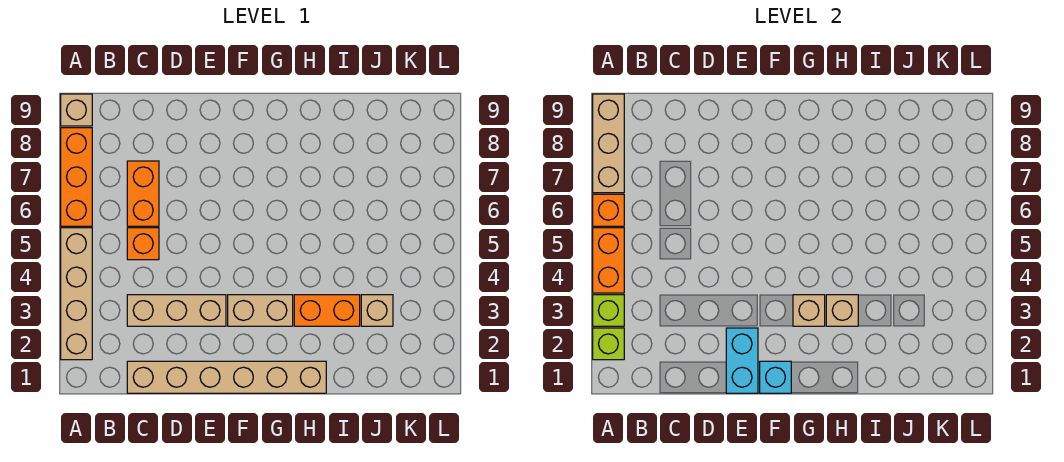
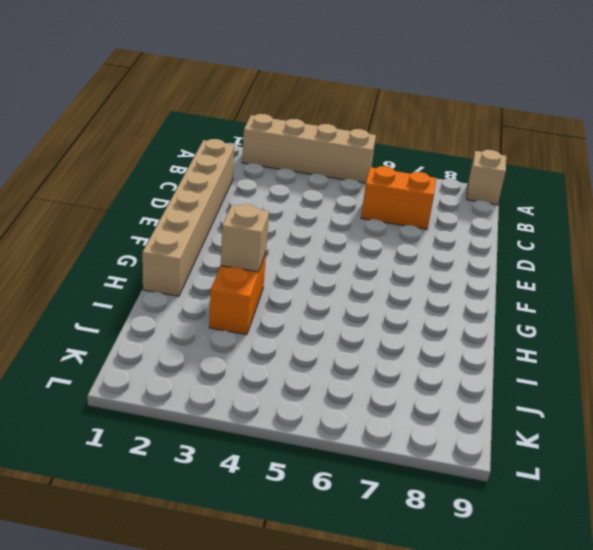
none -> orange 1x3 brick [61,128,92,226]
none -> tan 1x3 brick [127,295,226,326]
none -> orange 1x1 brick [127,228,159,260]

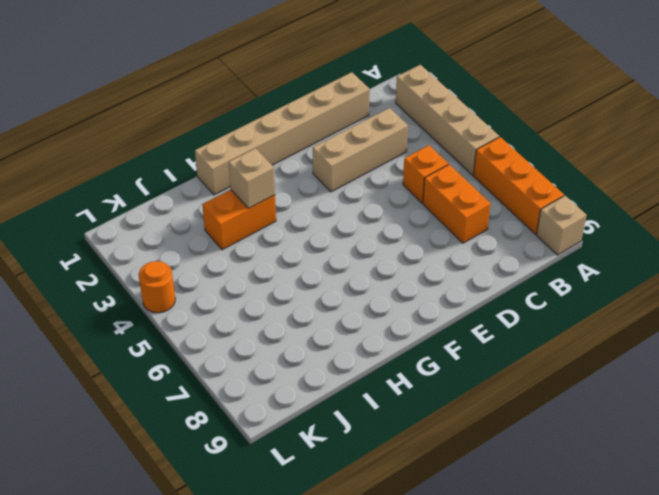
orange 1x1 round brick [139,261,175,313] -> none
none -> tan 1x2 brick [228,295,293,326]
none -> tan 1x1 brick [361,295,393,326]
none -> lime 1x1 brick [593,328,624,360]

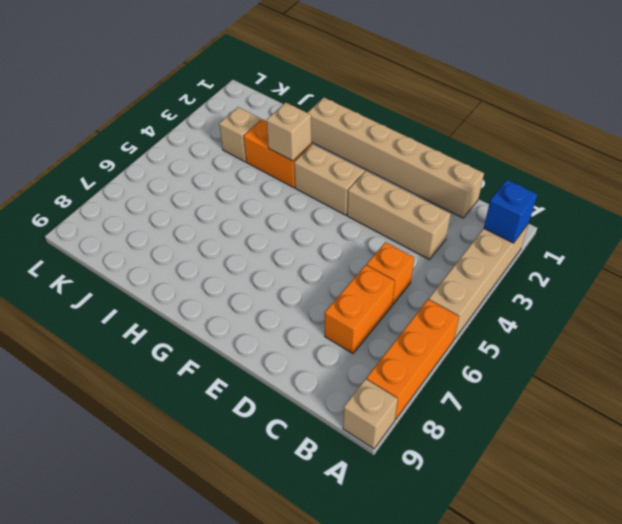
blue 1x1 brick [484,180,537,243] -> lime 1x1 brick [593,328,624,360]
none -> lime 1x1 brick [593,295,624,326]
none -> orange 1x2 brick [593,228,624,293]
none -> orange 1x1 brick [593,194,624,226]

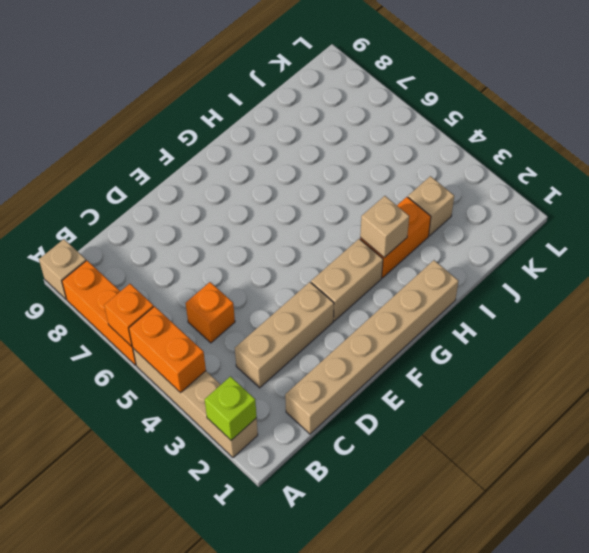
none -> orange 1x2 brick [127,161,159,226]
none -> lime 1x1 brick [593,295,624,326]
none -> tan 1x3 brick [593,94,624,193]

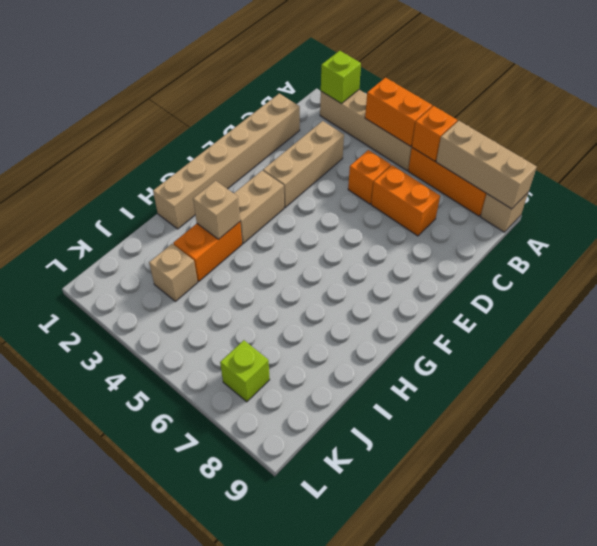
lime 1x1 brick [220,340,270,402] -> lime 1x1 brick moved to [593,295,624,326]
none -> cyan 1x2 brick [726,328,758,393]
none -> cyan 1x1 brick [760,361,791,393]
none -> tan 1x1 brick [793,295,825,326]

